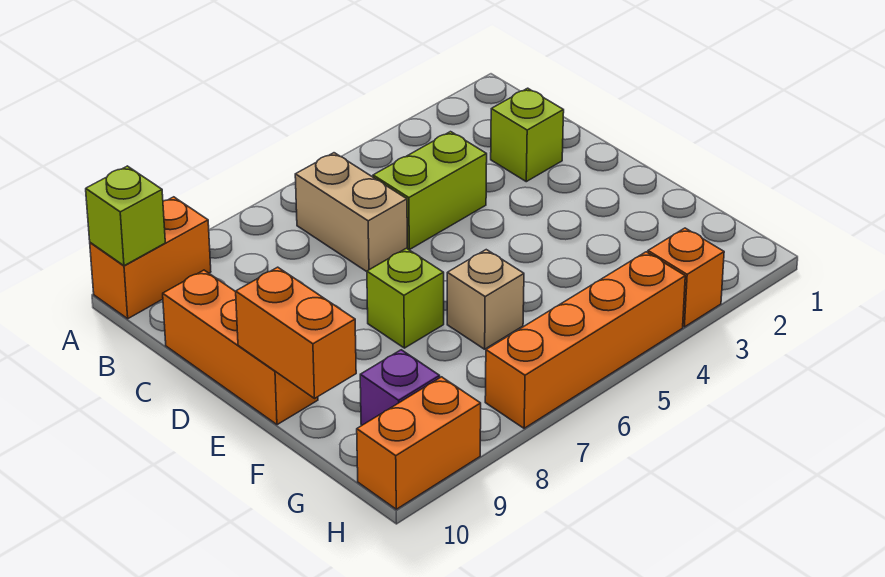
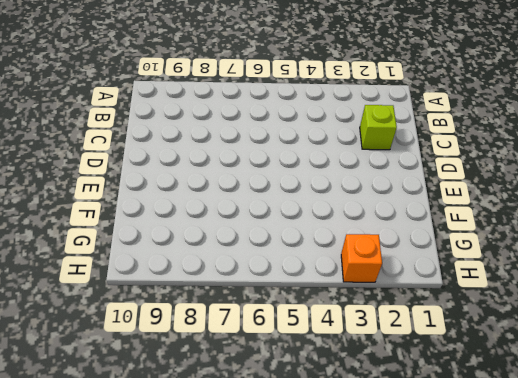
none -> orange 1x2 brick [90,197,211,319]
none -> tan 1x2 brick [295,153,407,272]
none -> lime 1x2 brick [373,132,487,250]

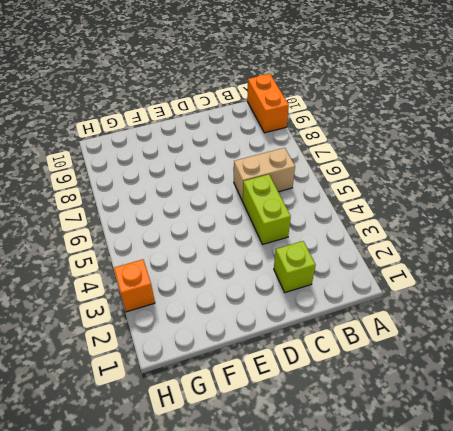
none -> orange 1x3 brick [163,270,318,425]
none -> lime 1x1 brick [367,248,444,348]
none -> tan 1x1 brick [447,250,524,349]

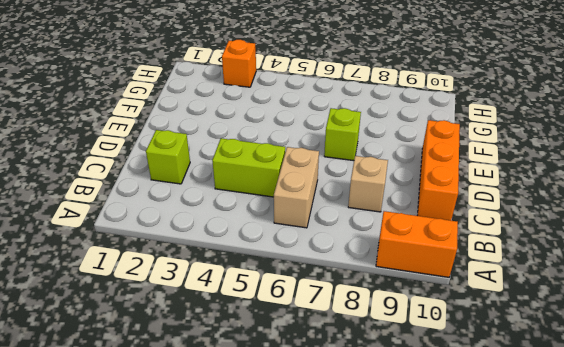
tan 1x1 brick [348,156,388,212] -> tan 1x1 brick moved to [447,250,524,349]
none -> purple 1x1 brick [360,350,440,426]
none -> orange 1x4 brick [485,252,685,428]
none -> orange 1x2 brick [357,377,481,509]

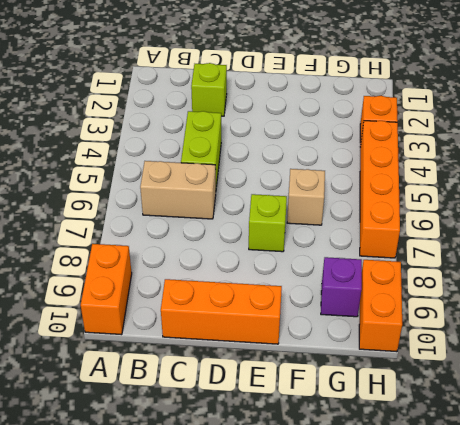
none -> lime 1x1 brick [86,166,165,266]
none -> orange 1x2 brick [236,267,356,398]

